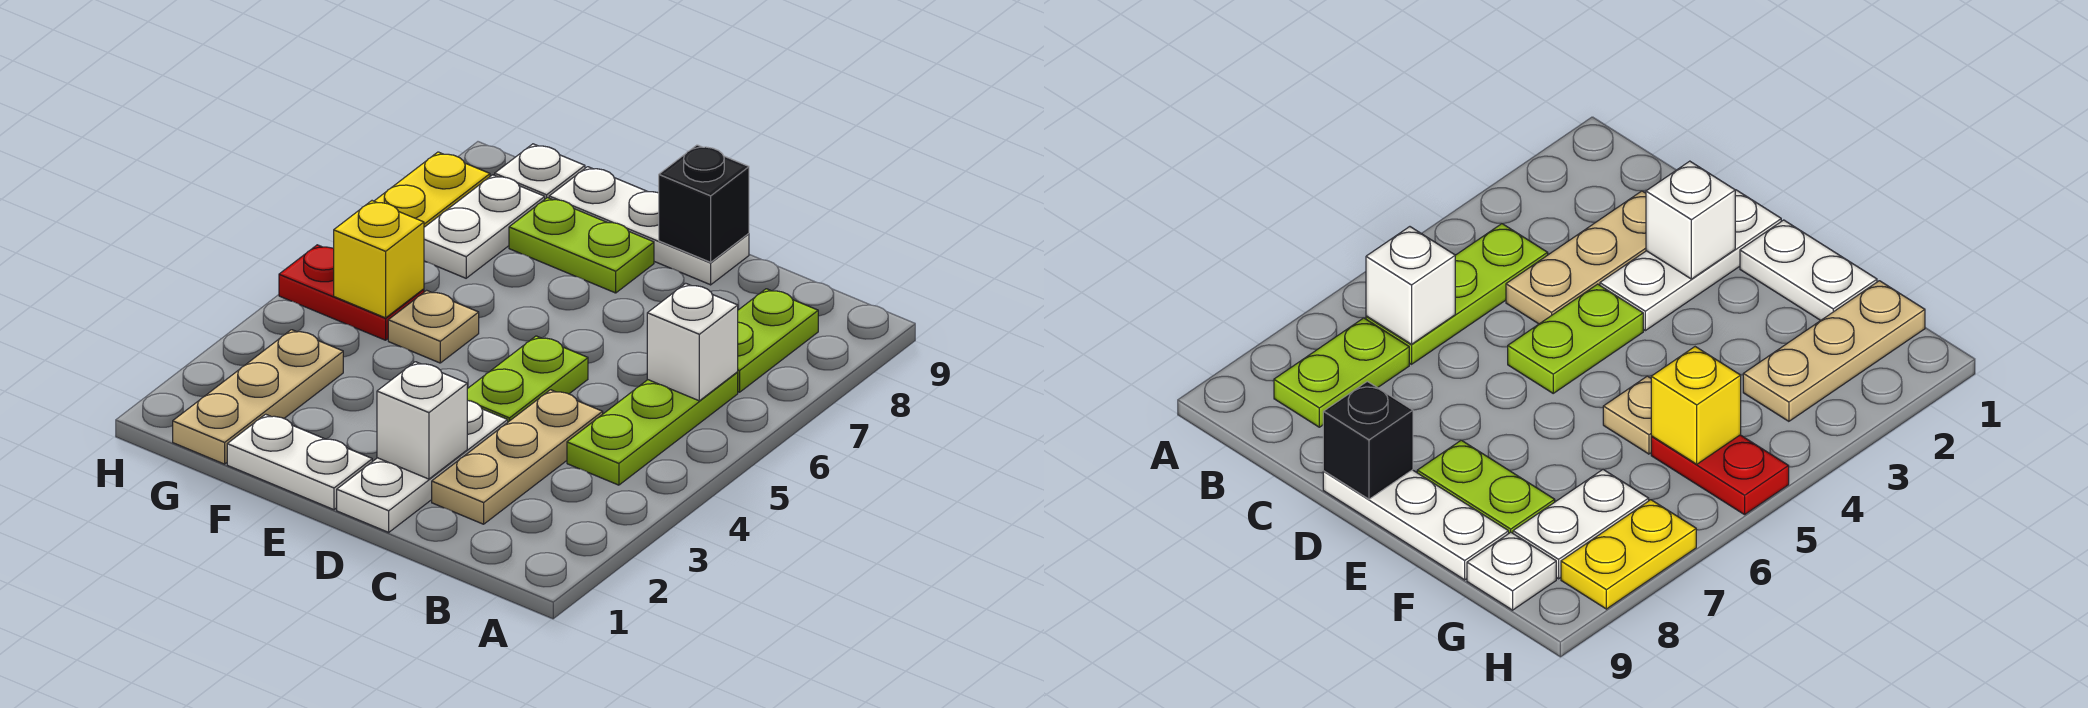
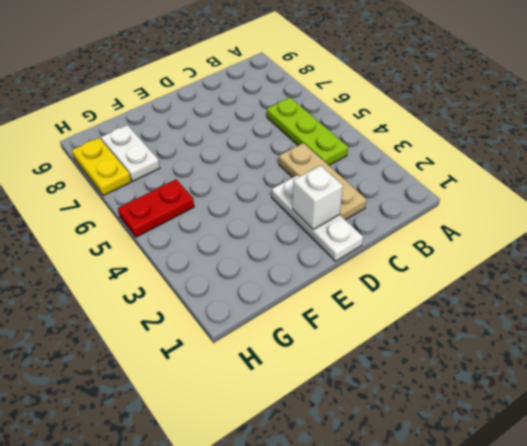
none -> lime 1x2 plate [738,289,818,392]
none -> lime 1x2 plate [467,336,588,422]
none -> white 1x3 plate [549,167,749,285]

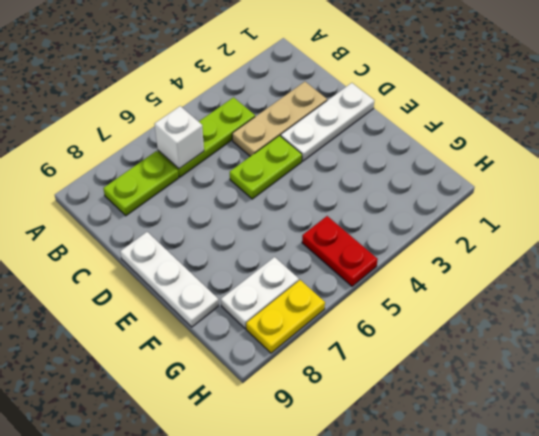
none -> white 1x2 plate [227,414,372,510]
none -> lime 1x2 plate [509,198,654,293]
none -> tan 1x1 plate [388,290,479,363]

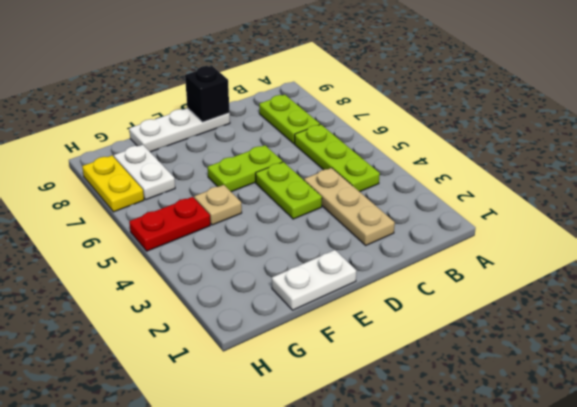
lime 1x2 plate [208,145,283,192] -> lime 1x2 plate moved to [509,198,654,293]
none -> white 1x3 plate [337,401,508,532]
none -> tan 1x3 plate [173,330,343,464]
none -> white 1x1 plate [495,144,585,199]

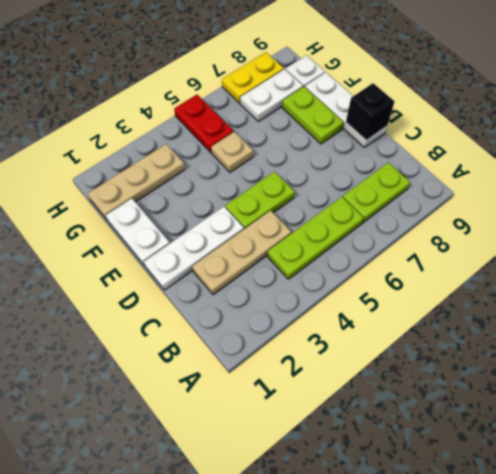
none -> white 1x1 brick [647,283,738,401]
none -> white 1x1 brick [377,362,467,479]
none -> yellow 1x1 brick [334,201,424,318]

